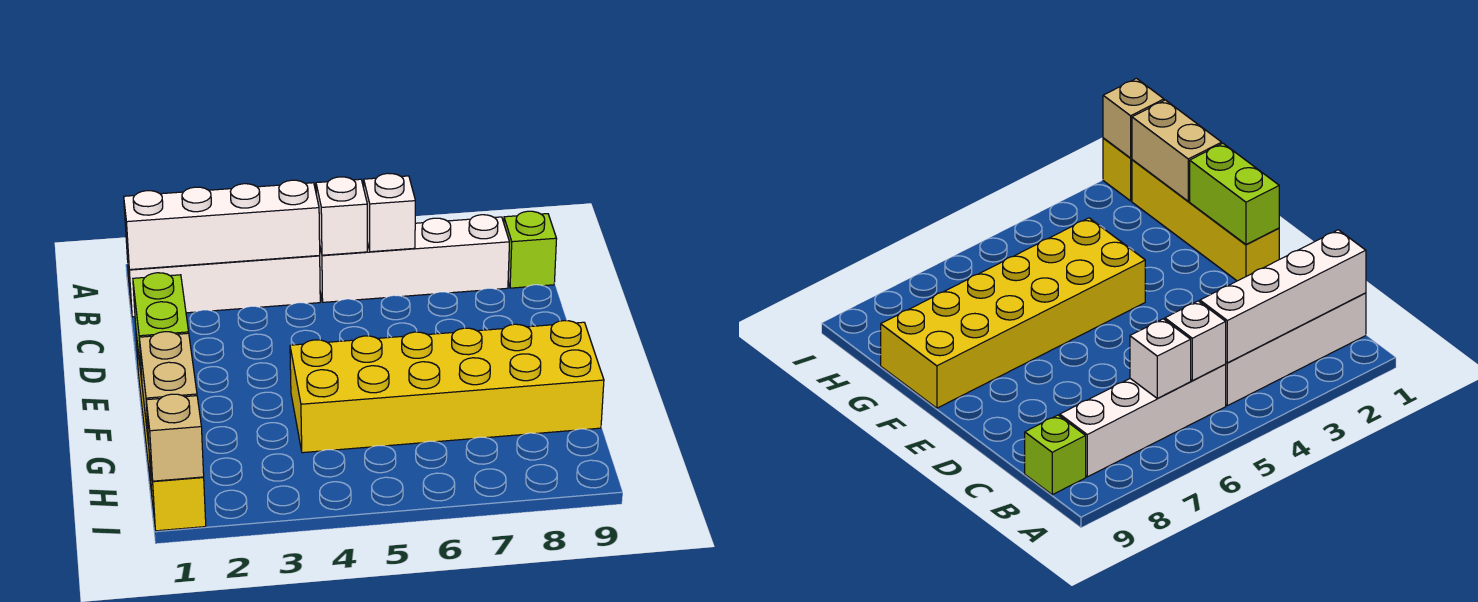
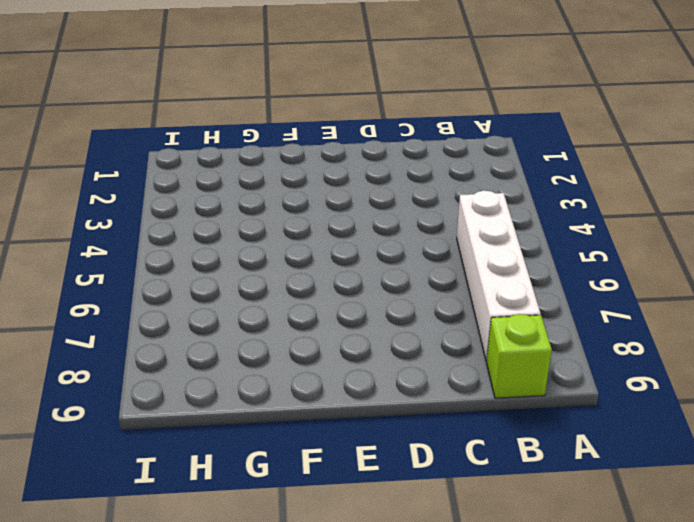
none -> white 1x4 brick [127,253,320,317]
none -> yellow 1x4 brick [1132,160,1279,281]
none -> yellow 2x6 brick [290,321,604,453]

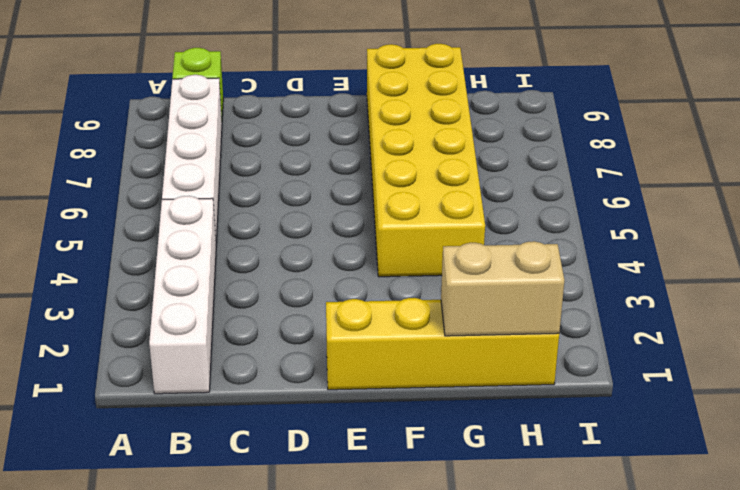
none -> yellow 1x1 brick [149,453,206,531]
none -> white 1x4 brick [124,180,320,270]
none -> white 1x1 brick [316,177,367,255]

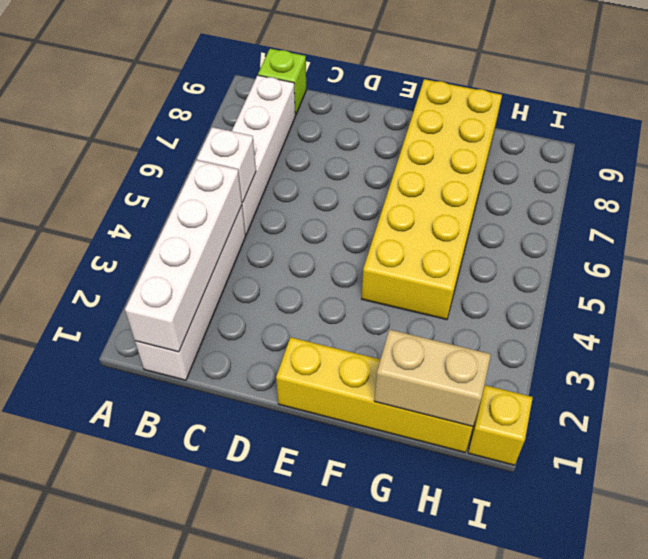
none -> white 1x1 brick [364,173,415,252]
none -> lime 1x2 brick [133,273,189,380]
none -> tan 1x1 brick [146,394,204,481]

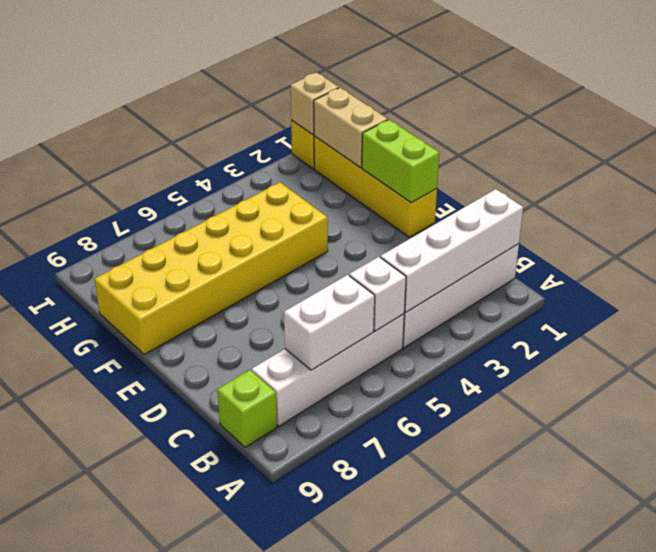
white 1x2 brick [284,275,375,370] -> white 1x1 brick [364,173,415,252]

